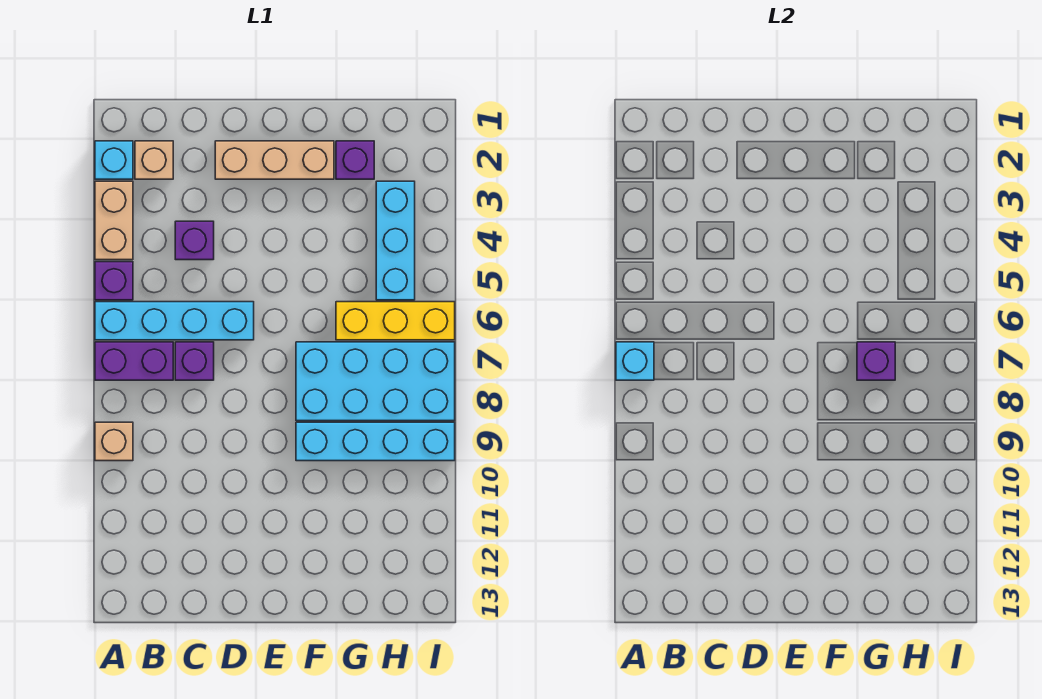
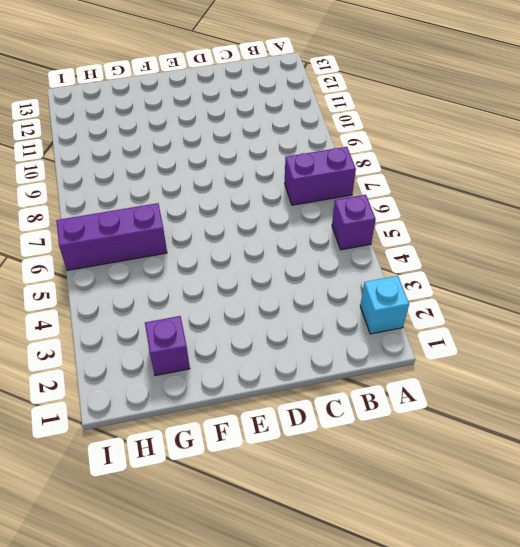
purple 1x3 brick [56,203,167,270] -> yellow 1x3 brick [336,302,455,340]
none -> tan 1x2 brick [95,181,133,260]
none -> cyan 1x4 brick [95,302,254,340]
none -> tan 1x1 brick [95,422,133,461]

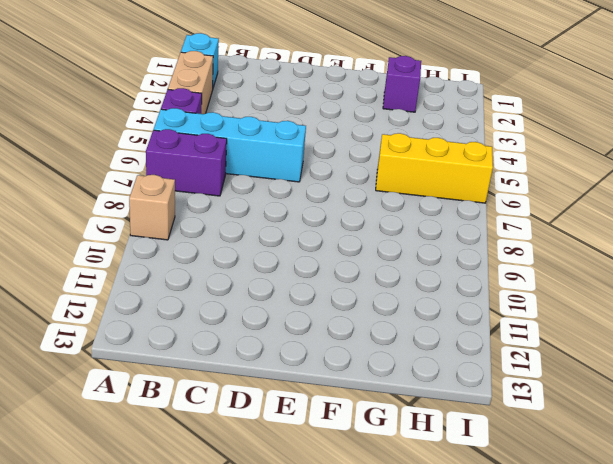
none -> tan 1x1 brick [135,141,173,179]
none -> purple 1x1 brick [175,221,214,260]
none -> purple 1x1 brick [175,342,214,380]

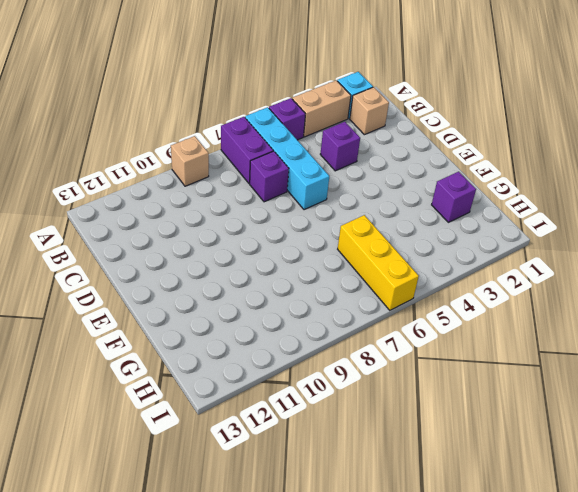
none -> tan 1x3 brick [215,141,334,179]
none -> cyan 2x4 brick [296,342,455,421]
none -> cyan 1x4 brick [296,422,455,461]

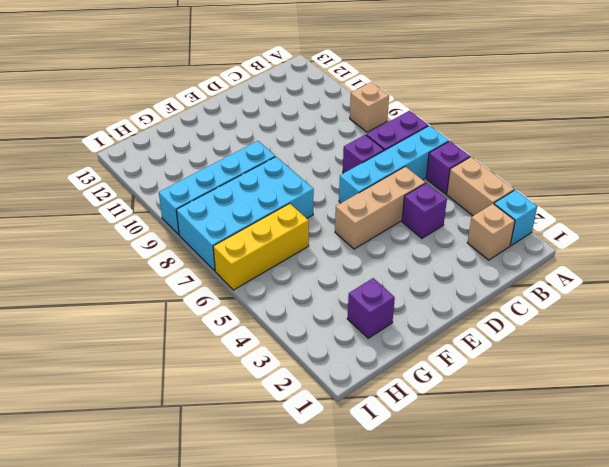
tan 1x3 brick [335,166,425,249] -> tan 1x3 brick moved to [215,141,334,179]
none -> cyan 1x3 brick [376,181,415,300]
none -> cyan 1x1 brick [616,342,654,380]
none -> purple 1x1 brick [857,342,895,380]

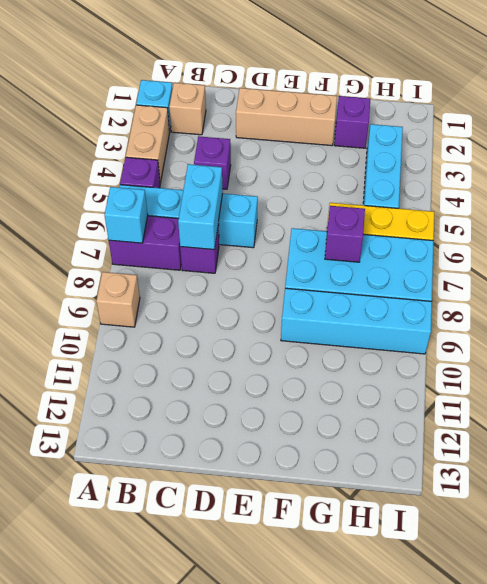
cyan 1x2 brick [178,164,223,250] -> none

